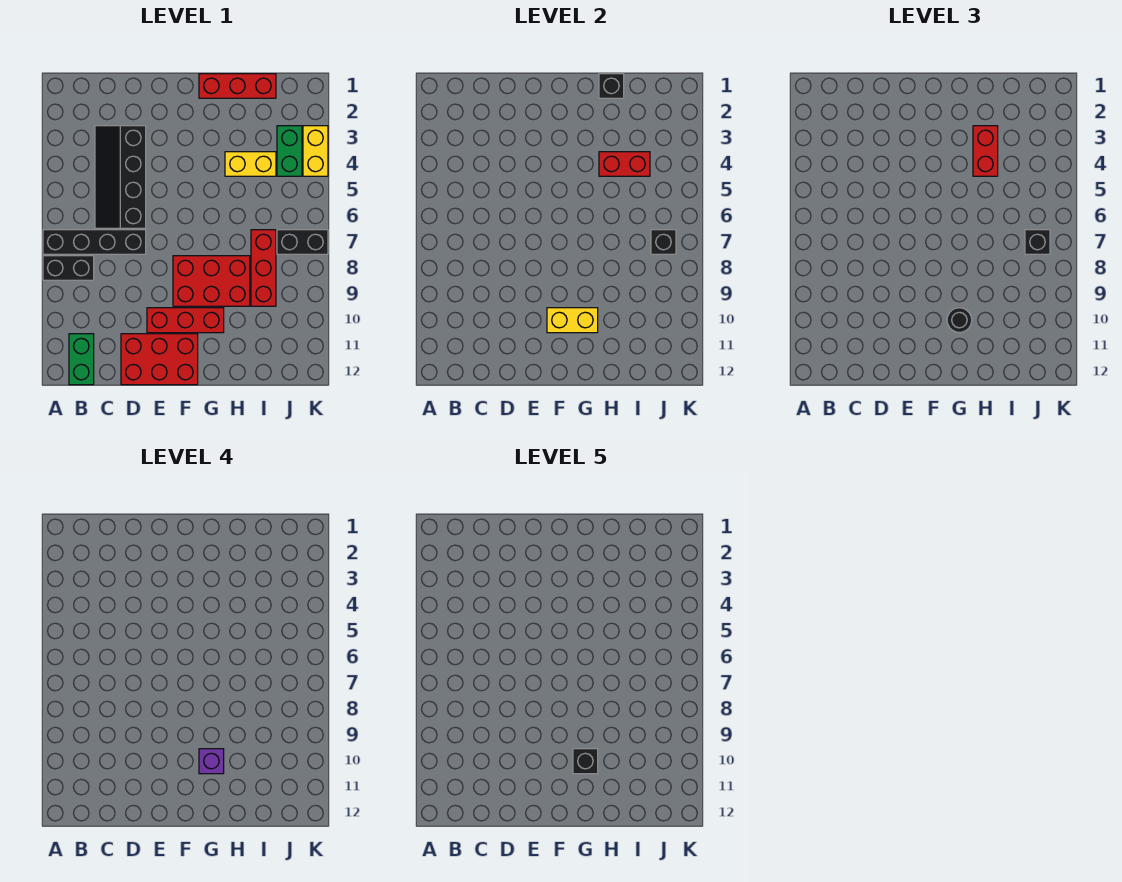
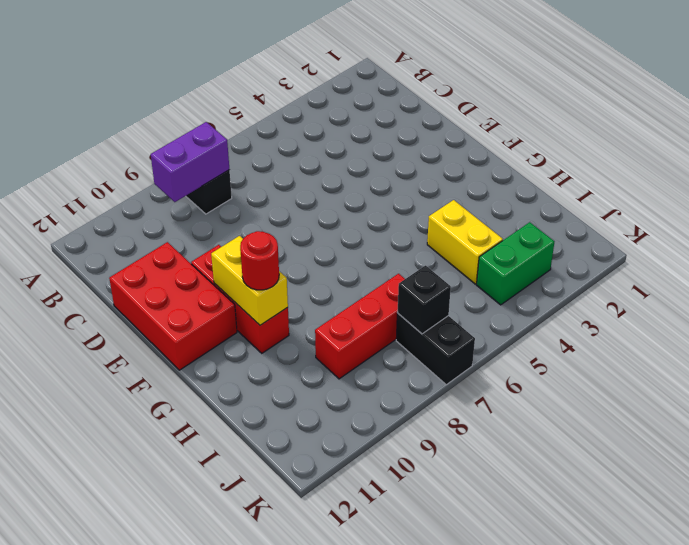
purple 1x2 brick [151,122,229,202] -> none
red 1x1 round brick [240,231,279,290] -> black 1x1 round brick [947,308,972,332]
none -> black 1x4 brick [43,230,146,254]
none -> green 1x2 brick [69,334,94,385]
none -> black 2x4 slope [95,126,146,228]

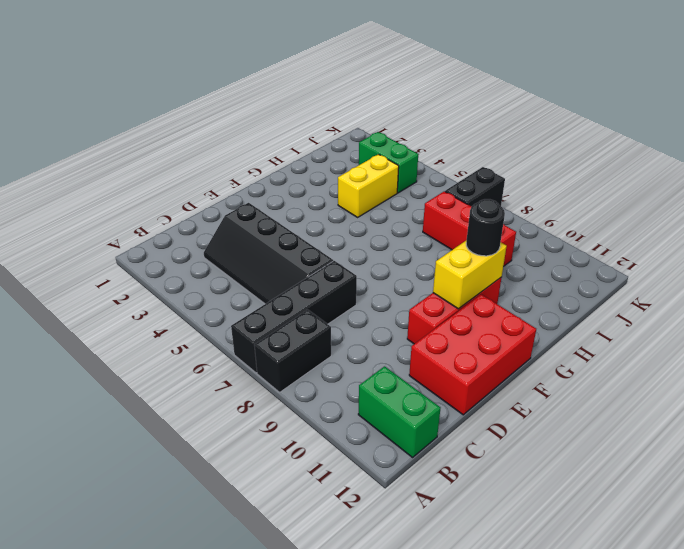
none -> red 2x3 brick [173,256,250,306]
none -> red 1x3 brick [199,74,276,98]
none -> yellow 1x2 brick [303,126,328,176]

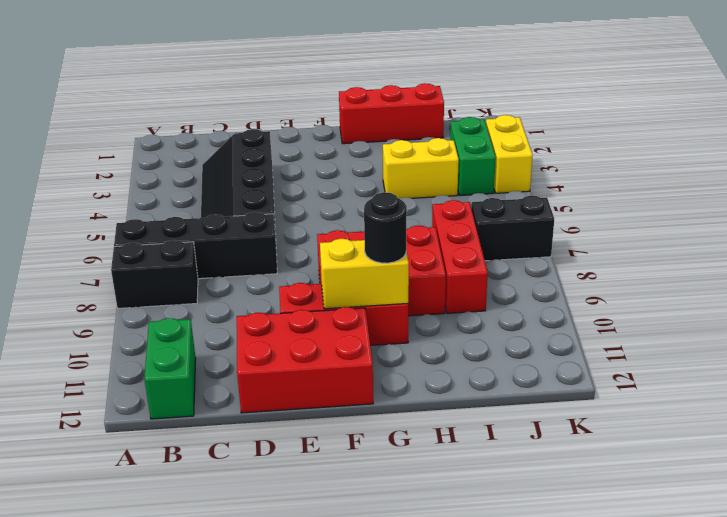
none -> black 1x1 brick [599,74,624,98]
none -> red 1x2 brick [599,152,650,176]
none -> black 1x1 brick [651,230,676,254]

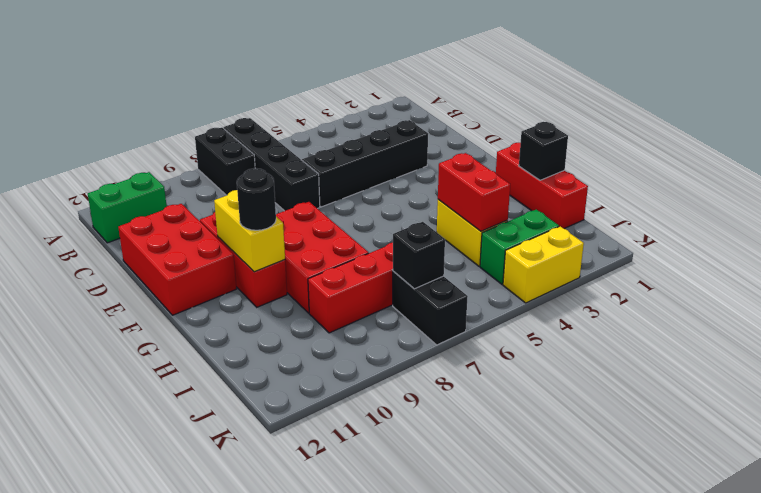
none -> red 1x2 brick [973,126,998,176]
none -> black 1x1 brick [1025,230,1050,254]
none -> purple 1x1 brick [199,749,224,774]

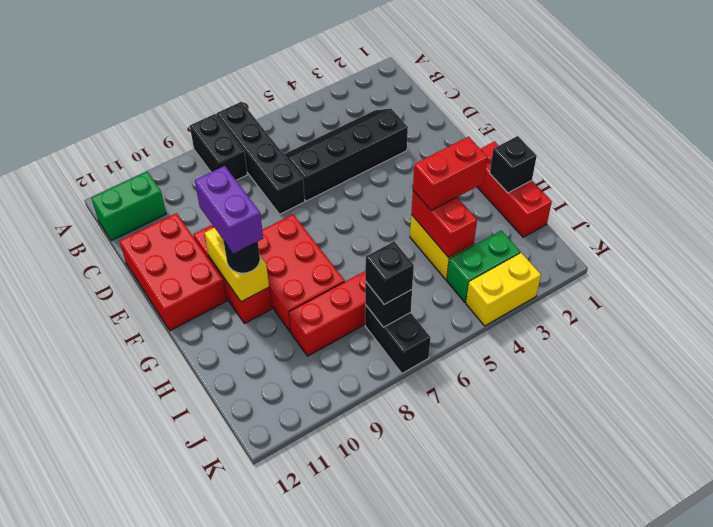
purple 1x2 brick [195,166,263,254] -> purple 1x1 brick [199,749,224,774]
none -> black 1x1 brick [573,749,598,774]

